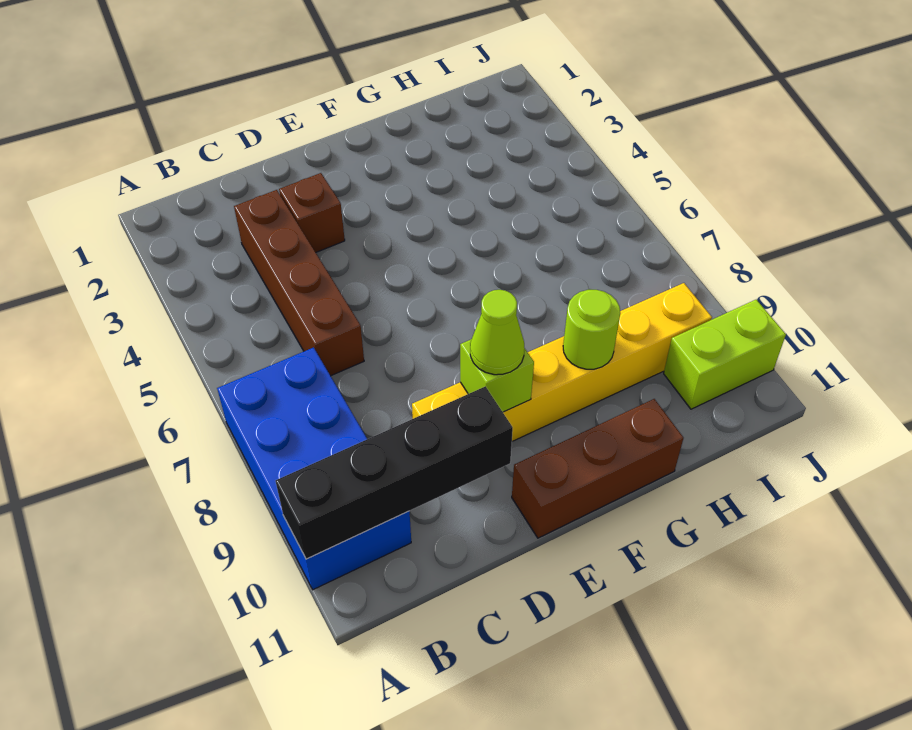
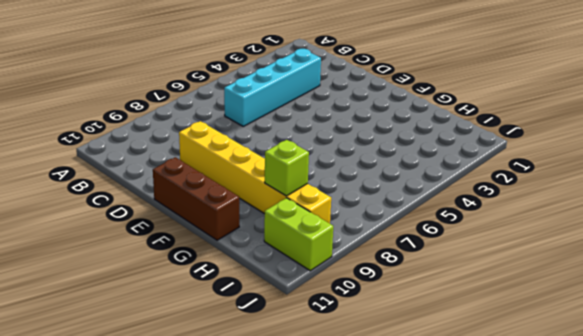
cyan 1x4 brick [224,49,321,126] -> brown 1x4 brick [234,190,364,376]
lime 1x1 brick [265,140,309,196] -> lime 1x1 brick moved to [460,339,534,412]
none -> blue 2x4 brick [217,347,411,590]
none -> brown 1x1 brick [279,173,345,252]

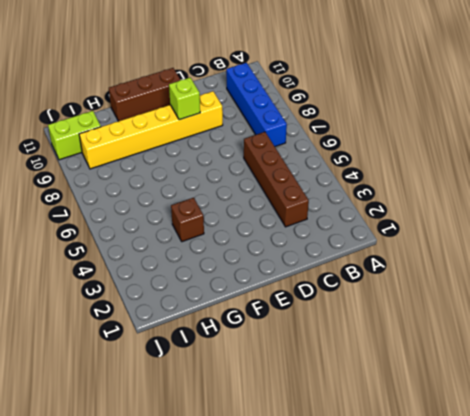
blue 1x4 brick [226,63,287,147] -> blue 2x4 brick [217,347,411,590]
brown 1x1 brick [171,198,204,242] -> brown 1x1 brick moved to [279,173,345,252]
none -> black 1x4 brick [276,386,513,559]
none -> lime 1x1 round brick [563,290,620,369]

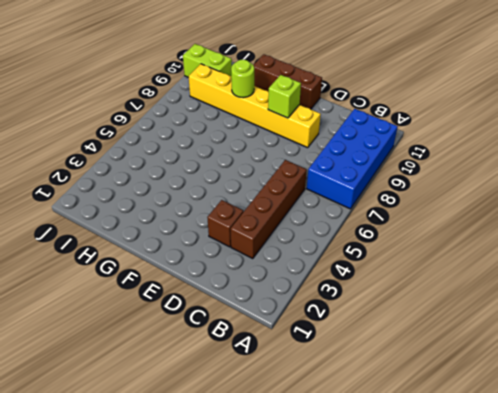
none -> black 1x4 brick [276,386,513,559]
none -> lime 1x1 cone [470,290,525,375]

